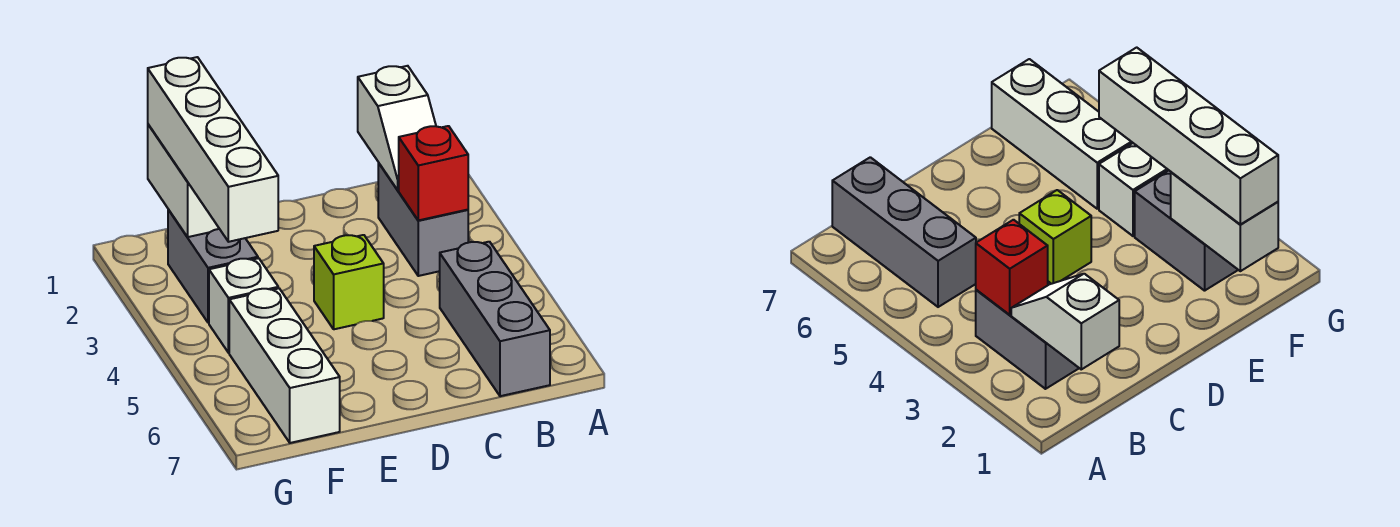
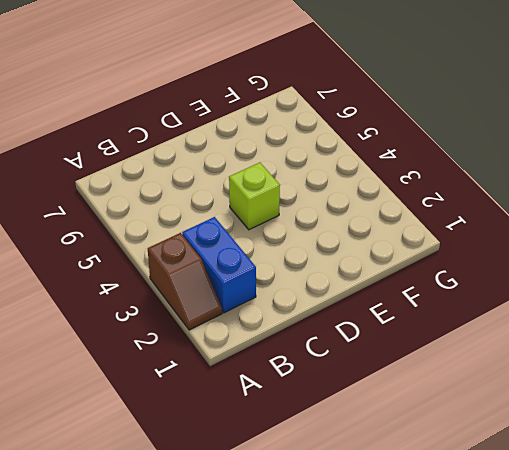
brown 1x2 slope [148,233,222,330] -> none
blue 1x2 brick [182,217,256,313] -> grey 1x2 brick [378,163,468,276]
none -> grey 1x3 brick [440,242,550,396]
none -> grey 1x2 brick [168,209,258,323]

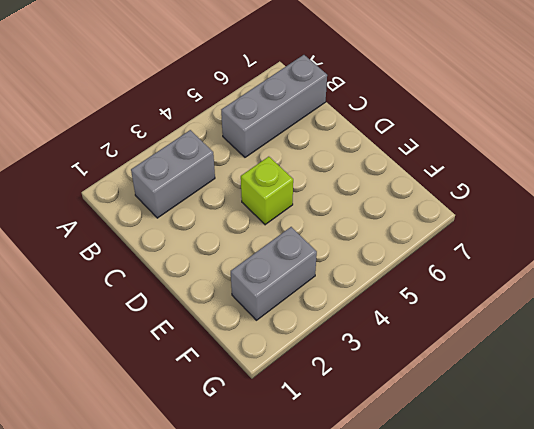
none -> white 1x1 brick [209,258,278,353]
none -> white 1x3 brick [229,288,340,443]

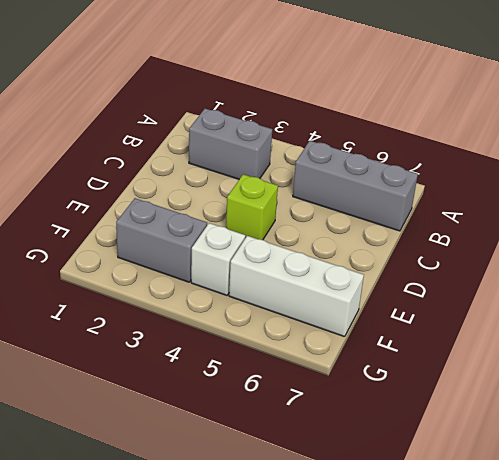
none -> white 1x2 slope [358,66,436,190]
none -> red 1x1 brick [399,126,468,220]

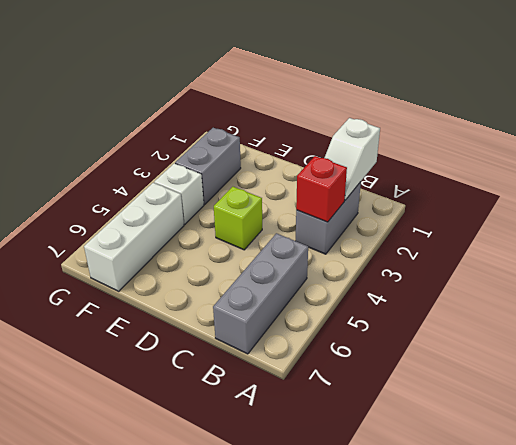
none -> white 1x2 brick [148,125,219,237]
none -> white 1x4 brick [148,57,278,242]

